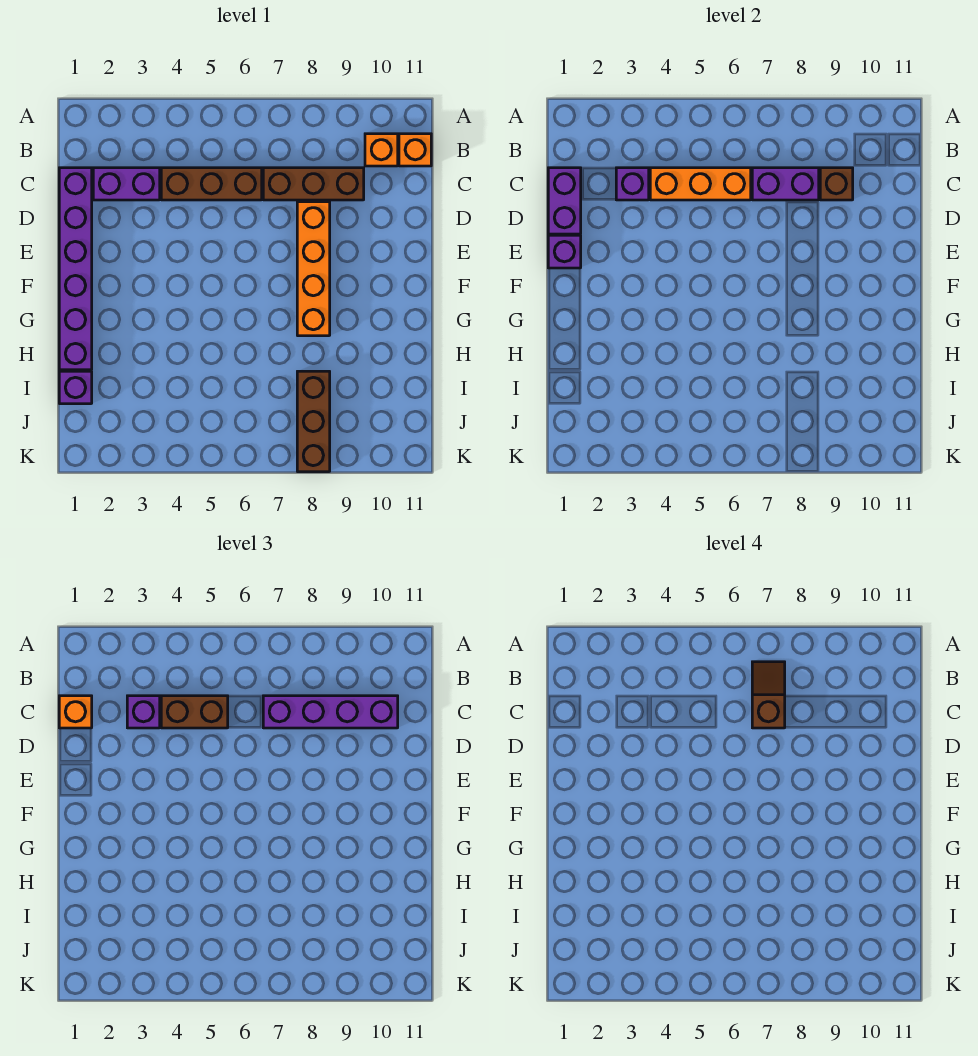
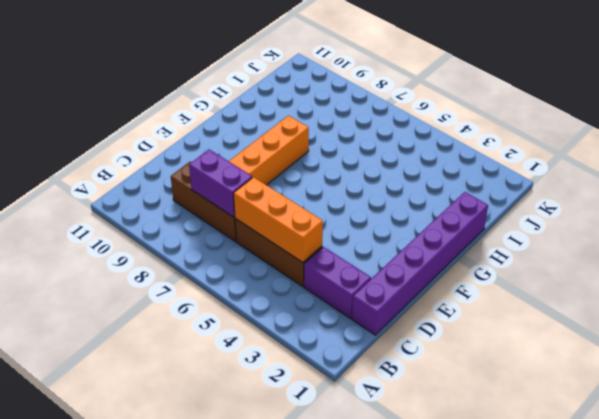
none -> orange 1x1 brick [365,134,398,166]
none -> orange 1x1 brick [399,134,431,166]
none -> purple 1x1 brick [59,371,92,404]

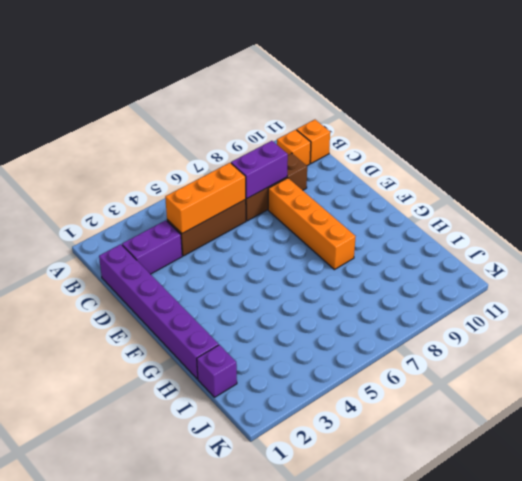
none -> brown 1x3 brick [297,371,330,472]
none -> purple 1x2 brick [548,168,581,234]
none -> purple 1x1 brick [616,168,649,200]

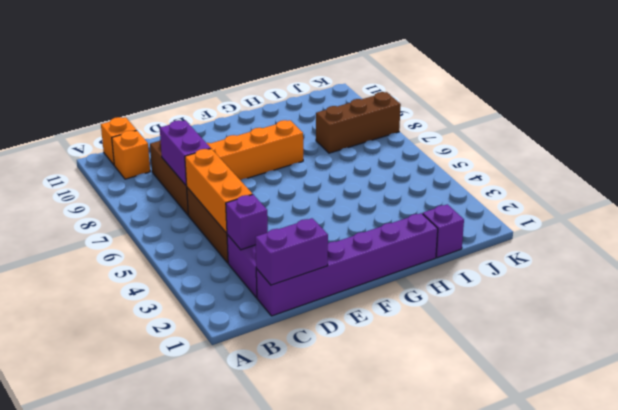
none -> brown 1x1 brick [820,168,853,200]
none -> purple 1x1 brick [548,235,581,268]
none -> orange 1x1 brick [59,696,92,728]

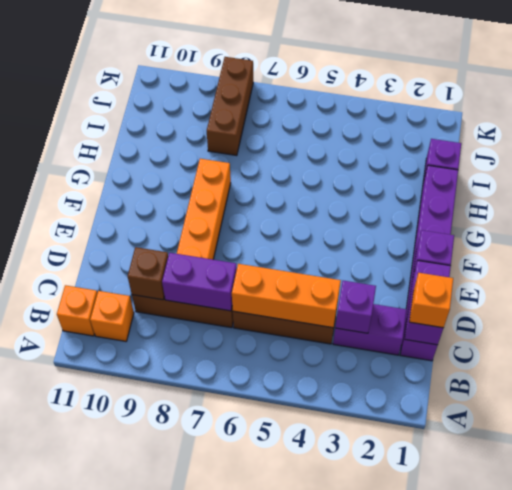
none -> purple 1x1 brick [127,696,160,728]
none -> brown 1x2 brick [161,696,228,728]
none -> purple 1x4 brick [263,696,398,728]

